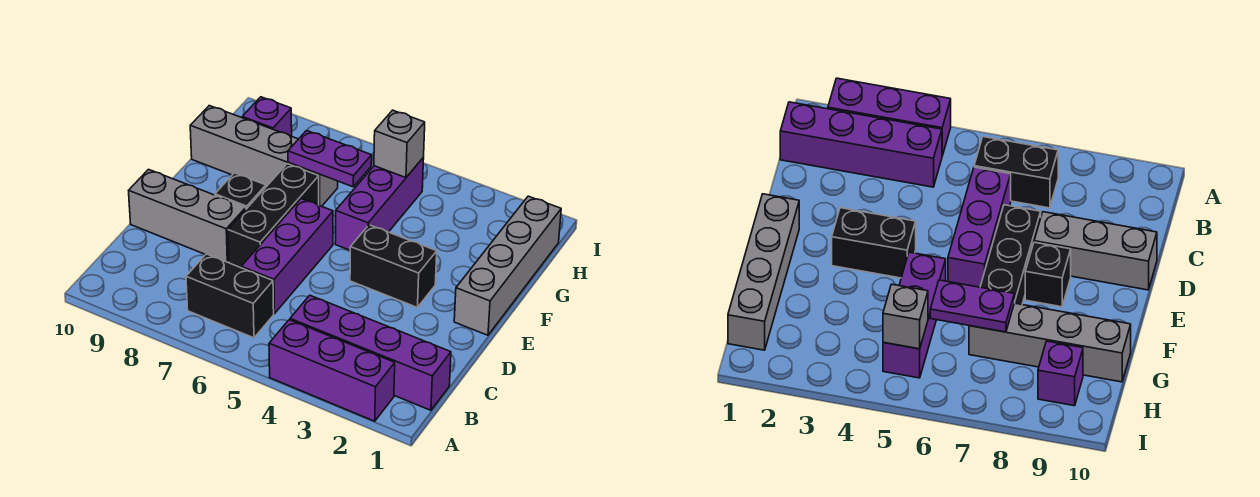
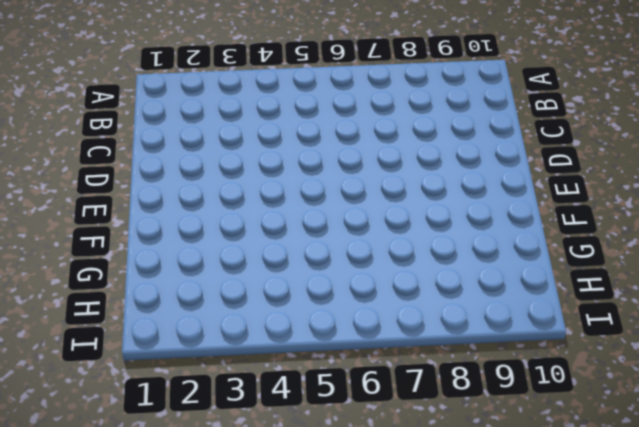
none -> purple 1x3 brick [269,320,395,421]
none -> purple 1x4 brick [290,295,451,410]
none -> black 1x2 brick [186,254,274,338]

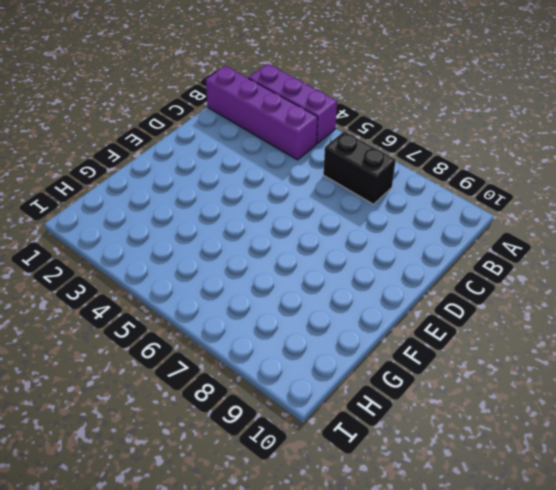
none -> purple 1x3 brick [241,199,333,314]
none -> black 1x3 brick [228,164,319,268]
none -> grey 1x3 brick [129,169,246,262]

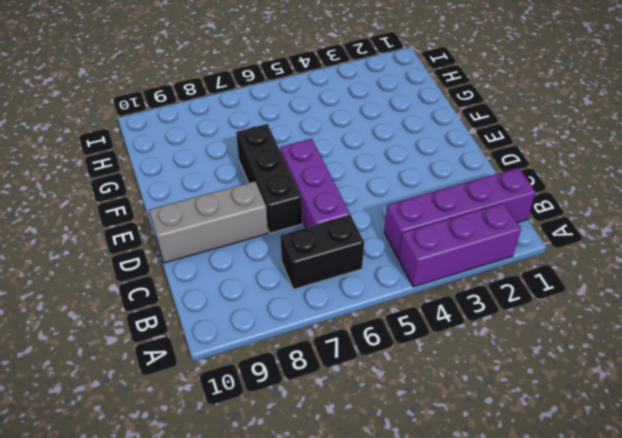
none -> grey 1x4 brick [454,196,561,335]
none -> black 1x2 brick [350,225,437,307]
none -> black 1x1 brick [215,173,266,209]

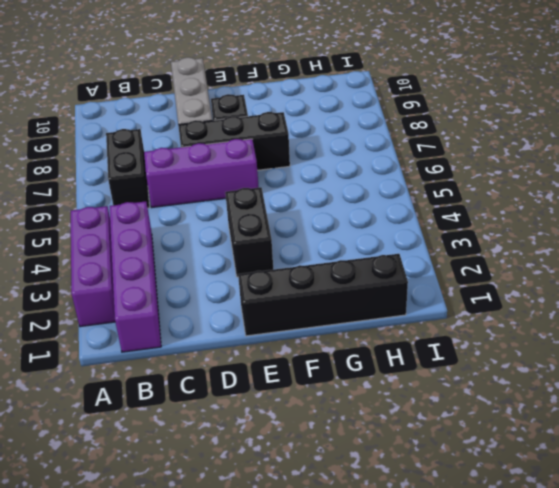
black 1x4 brick [238,254,408,336] -> grey 1x4 brick [454,196,561,335]
none -> purple 1x3 brick [335,158,424,250]
none -> grey 1x4 brick [190,106,338,206]
none -> purple 1x1 brick [242,97,292,136]

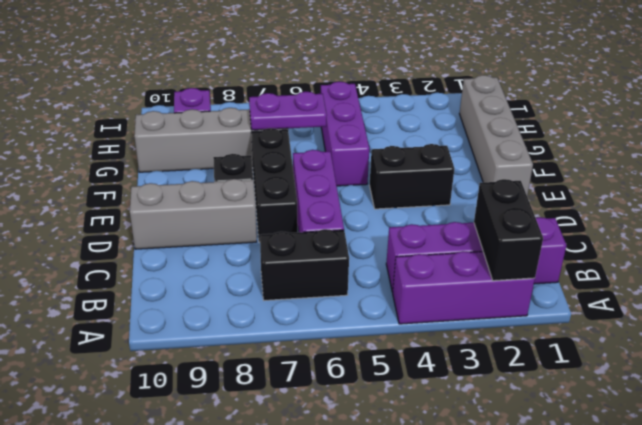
black 1x2 brick [474,179,543,281] -> none
none -> grey 1x1 brick [374,110,425,178]

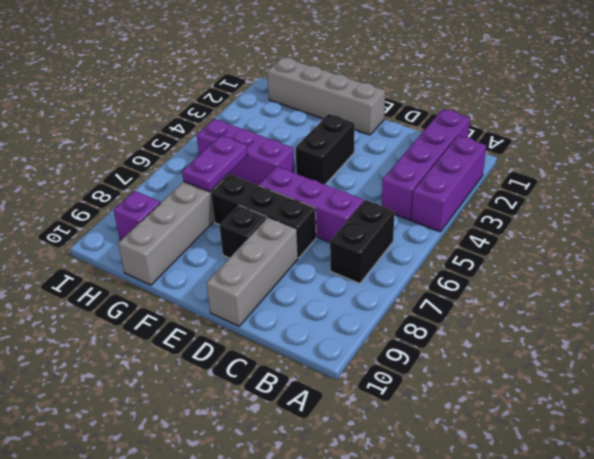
none -> grey 1x1 brick [374,110,425,178]

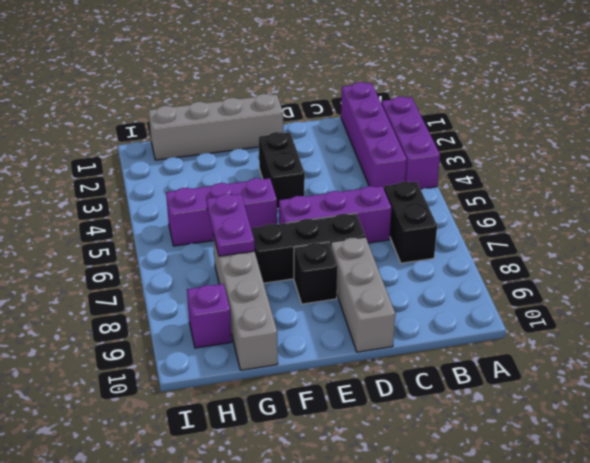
none -> grey 1x1 brick [374,110,425,178]

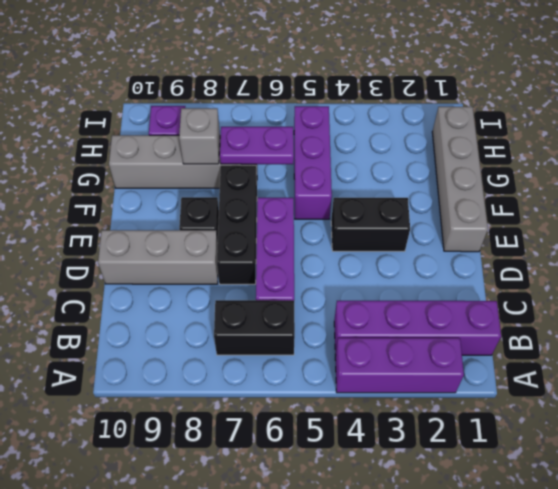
grey 1x1 brick [179,108,220,164] -> grey 1x1 brick moved to [374,110,425,178]

